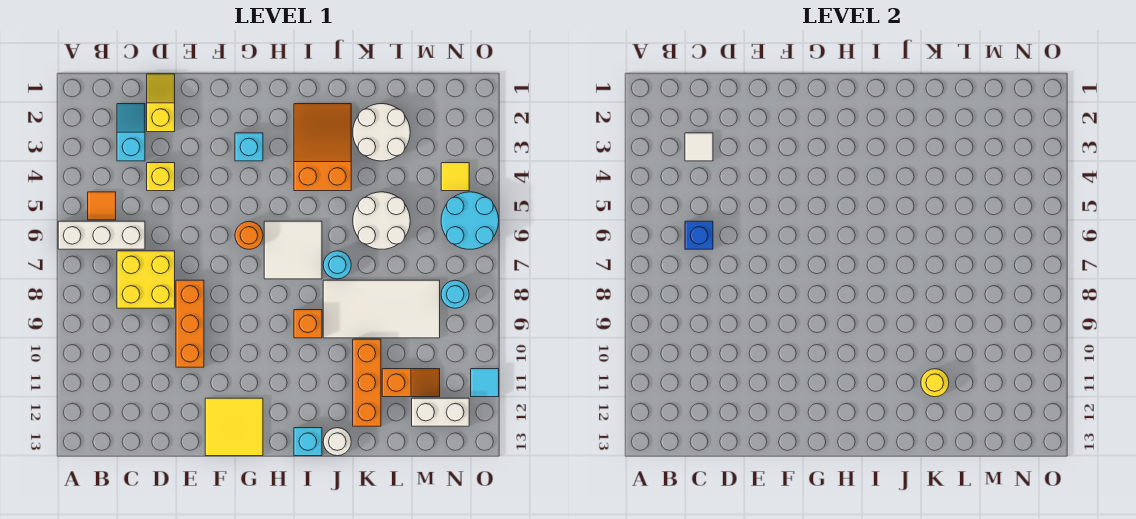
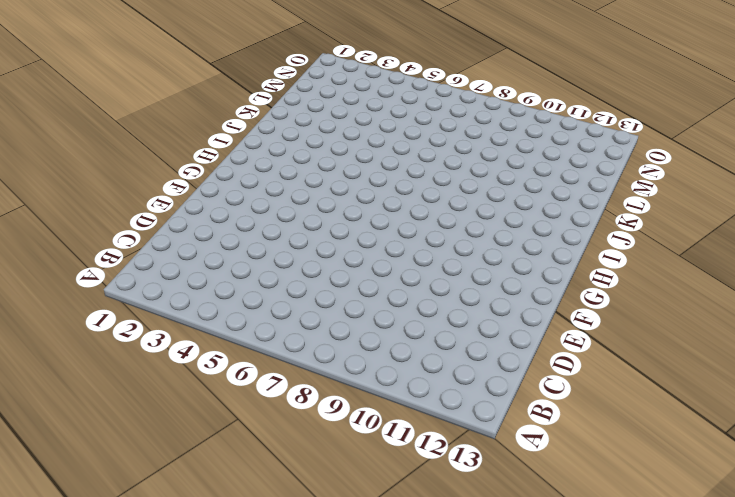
none -> white 1x3 brick [58,221,145,249]
none -> orange 1x1 tile [88,192,116,220]
none -> cyan 1x2 slope [117,104,145,161]

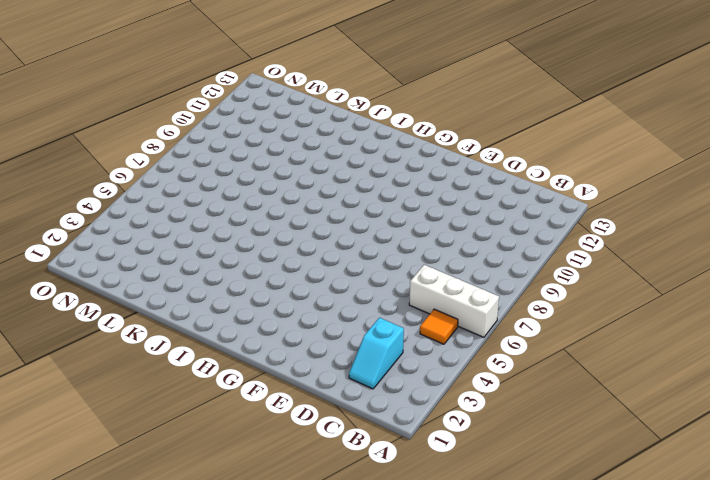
none -> yellow 2x2 brick [117,251,175,308]
none -> yellow 1x2 slope [147,74,175,132]
none -> yellow 1x1 brick [147,163,175,191]

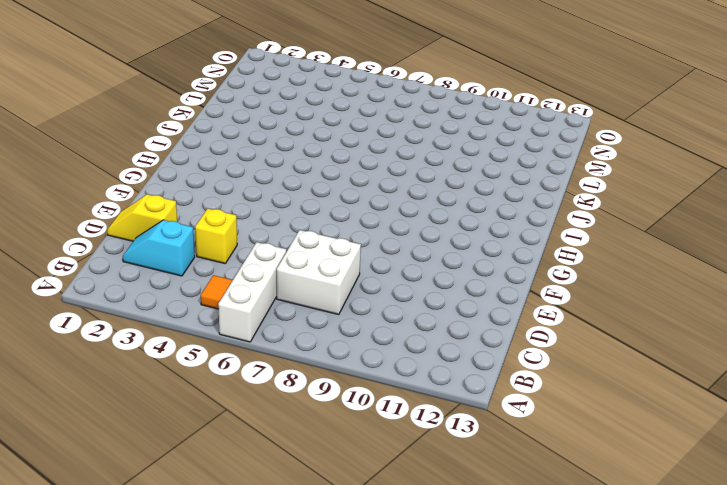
white 2x2 brick [277,230,361,315] -> yellow 2x2 brick [117,251,175,308]
none -> orange 1x3 brick [176,280,204,367]
none -> yellow 2x2 tile [205,398,263,456]
none -> cyan 1x1 brick [235,133,263,161]

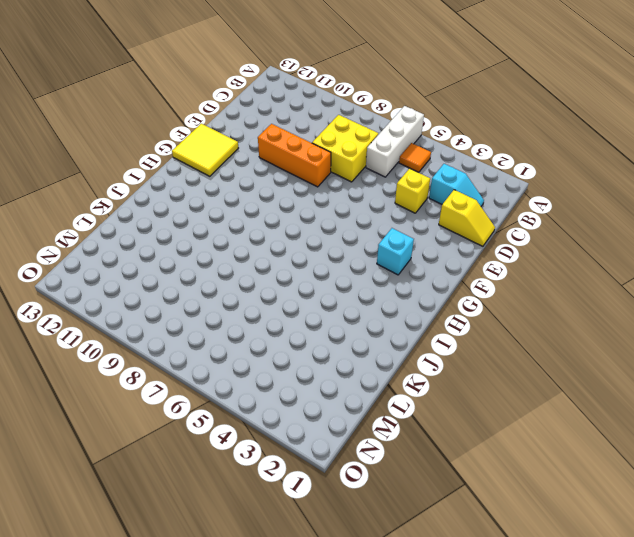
none -> orange 1x1 round brick [235,222,263,249]
none -> white 2x2 tile [264,221,322,279]
none -> orange 2x3 slope [294,104,351,191]

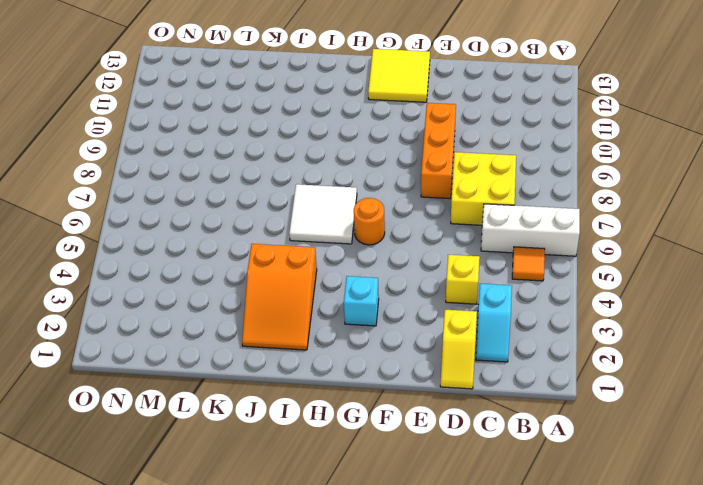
none -> orange 1x1 brick [294,310,322,338]
none -> cyan 1x1 brick [294,428,322,456]
none -> cyan 1x1 round brick [323,251,351,279]

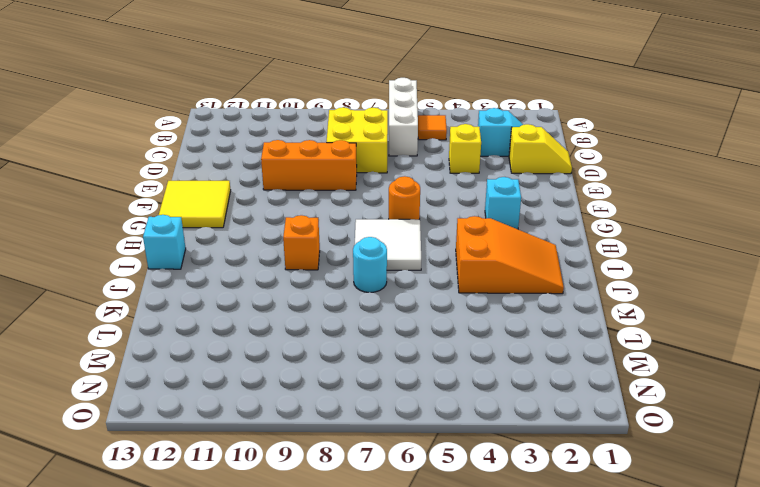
none -> white 2x4 tile [323,280,440,338]
none -> white 1x1 round brick [323,428,351,456]
none -> white 2x2 round brick [353,104,410,161]

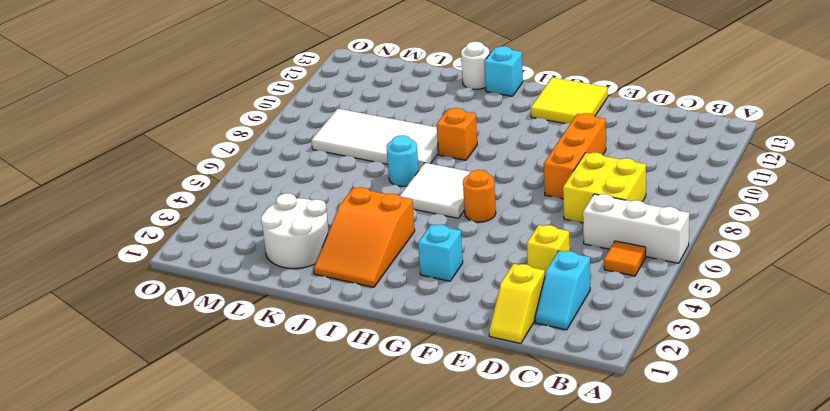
none -> white 2x2 round brick [353,192,410,249]
none -> orange 1x3 brick [353,339,381,426]
none -> orange 1x2 slope [382,369,440,397]

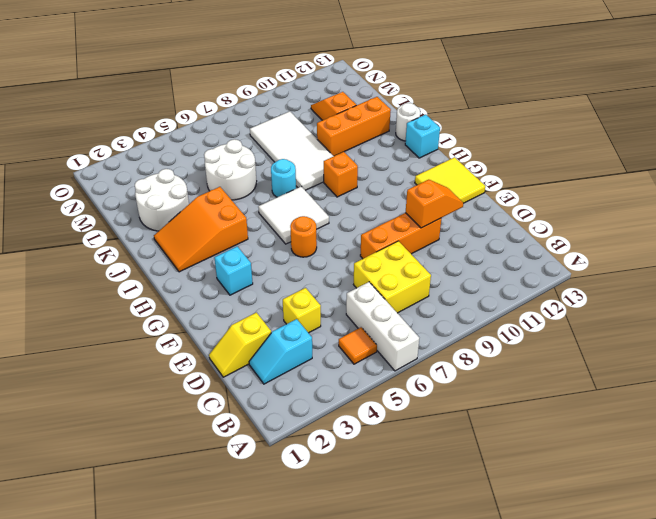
orange 1x2 slope [406,180,463,228] -> none
none -> white 1x2 brick [412,398,469,426]
none -> yellow 1x1 tile [441,163,469,191]
none -> cyan 2x2 round brick [441,192,499,249]

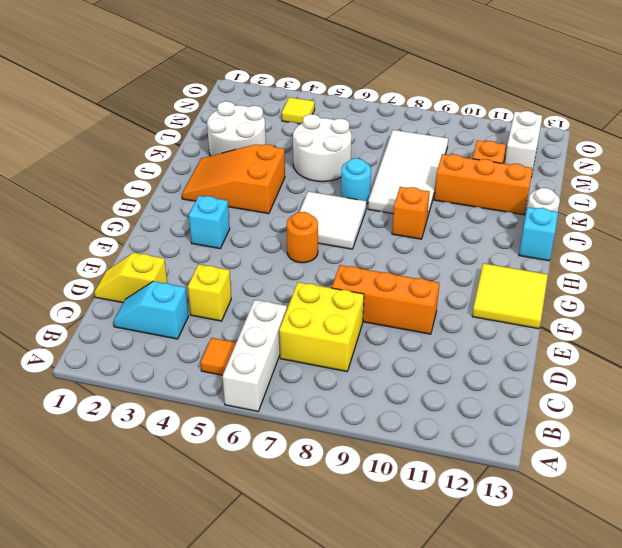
none -> cyan 2x2 round brick [441,192,499,249]
none -> cyan 1x1 round brick [441,280,469,308]
none -> cyan 1x1 tile [471,369,499,397]

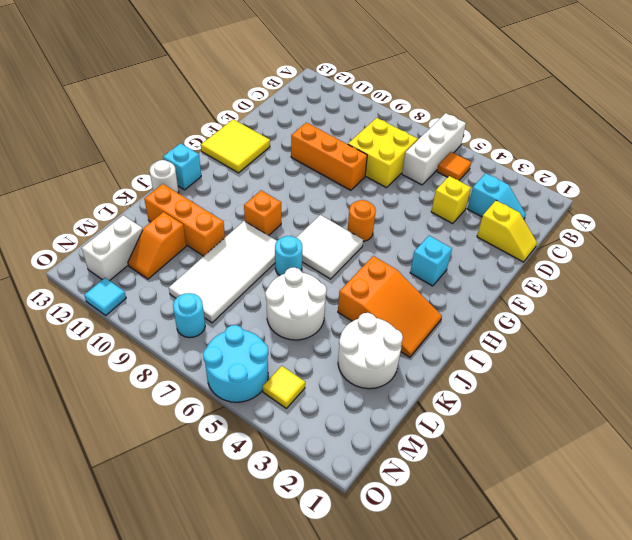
none -> white 1x1 tile [685,133,713,161]
none -> blue 1x1 brick [685,221,713,249]
none -> yellow 1x1 round brick [921,369,949,397]

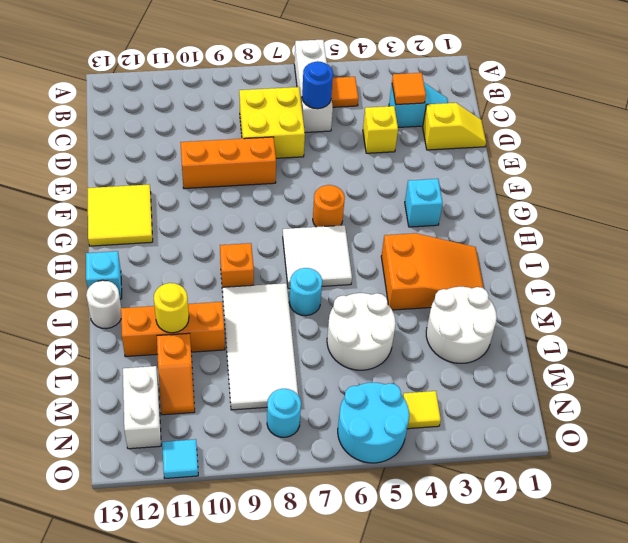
orange 1x1 tile [392,73,426,105] -> white 1x1 tile [685,133,713,161]
blue 1x1 round brick [302,61,333,109] -> blue 1x1 brick [685,221,713,249]

